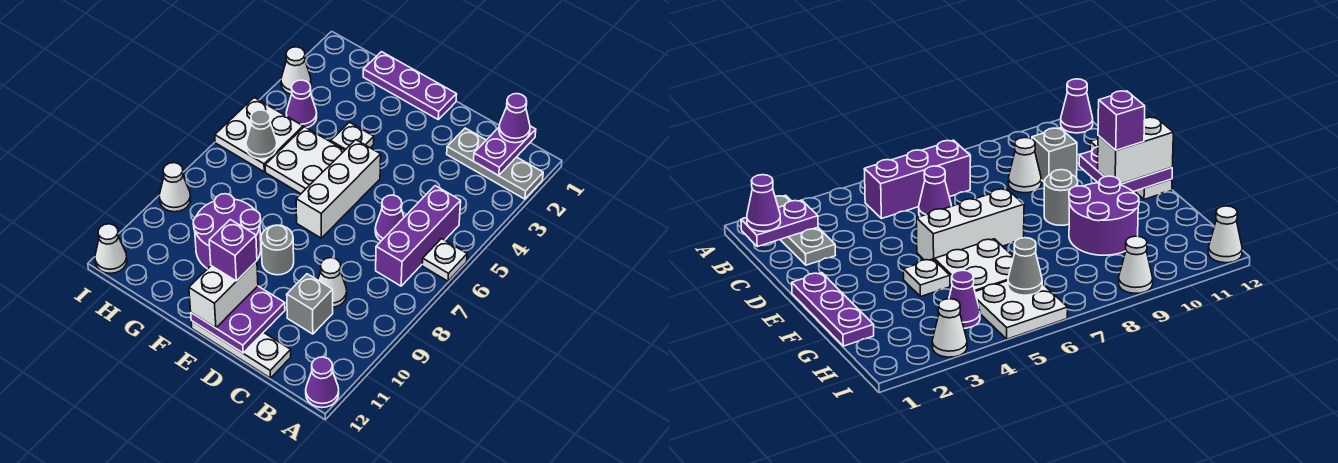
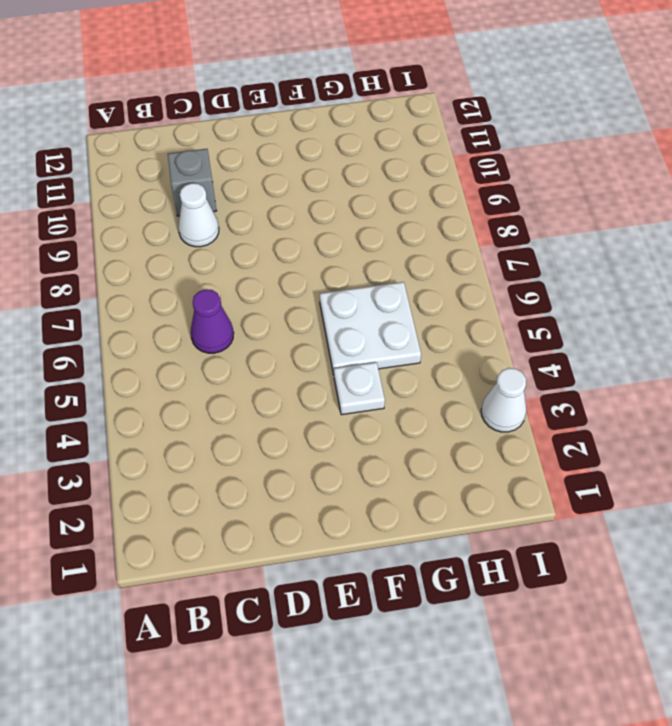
none -> grey 1x3 plate [447,128,543,199]
none -> white 1x1 plate [422,239,467,281]
none -> purple 1x1 cone [306,357,339,408]

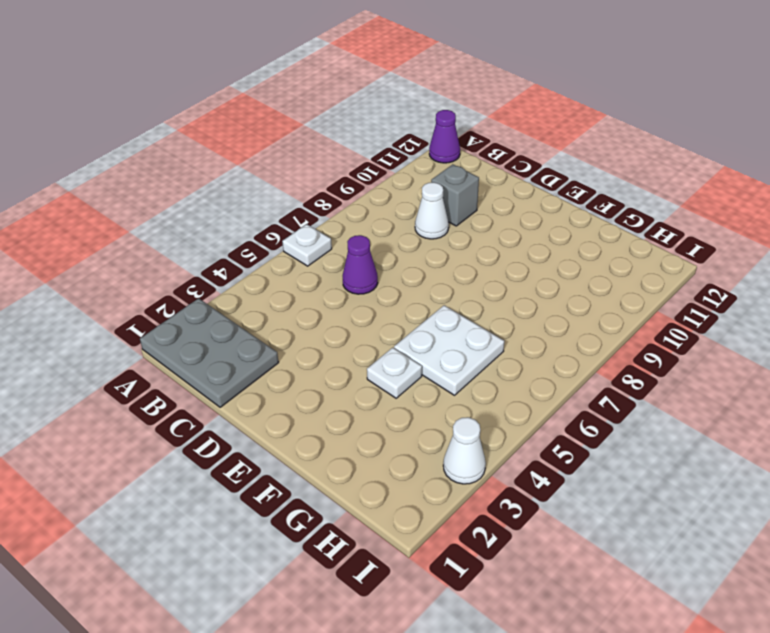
grey 2x3 plate [140,298,279,407] -> grey 1x3 plate [447,128,543,199]
none -> purple 1x3 brick [376,186,461,286]
none -> white 1x3 plate [191,321,291,378]
none -> purple 1x3 plate [363,52,457,119]

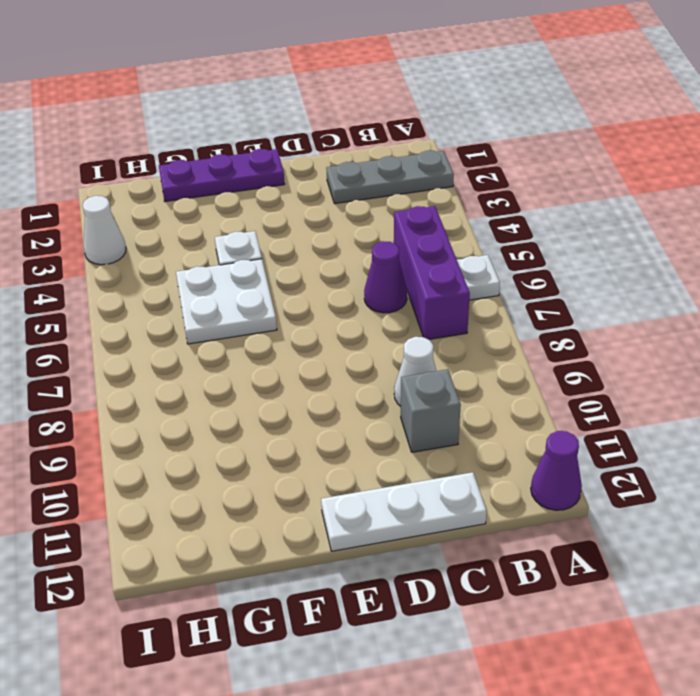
none -> white 1x3 brick [296,140,381,238]
none -> grey 1x1 round brick [261,225,294,275]
none -> purple 2x2 round brick [193,194,261,269]

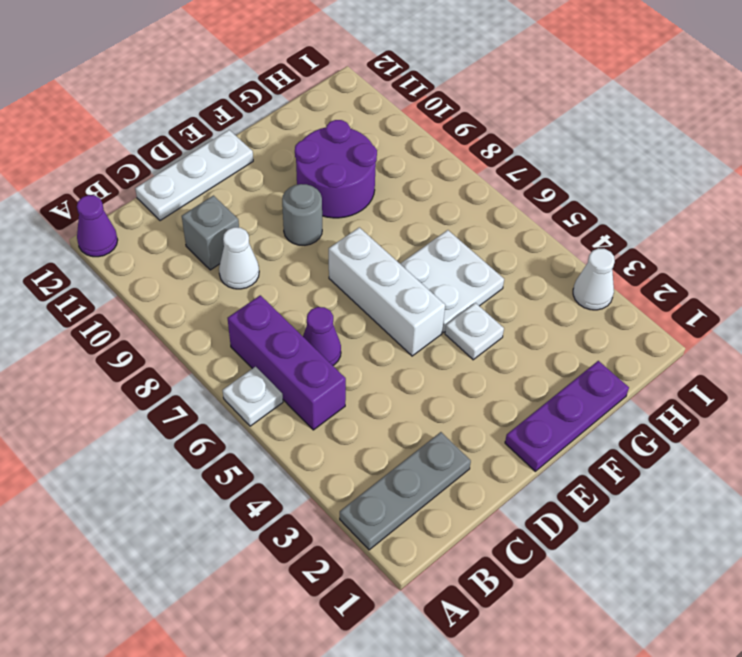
none -> purple 1x1 cone [286,80,317,128]
none -> white 2x2 plate [215,98,303,172]
none -> white 1x1 cone [159,163,191,212]

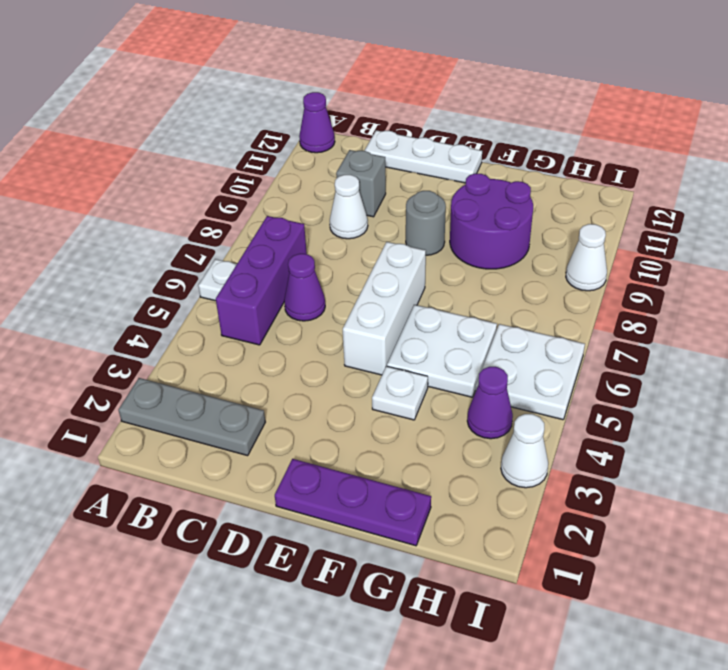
none -> white 1x1 cone [95,224,127,273]
none -> purple 1x2 plate [474,126,536,175]
none -> purple 2x2 plate [191,286,285,353]

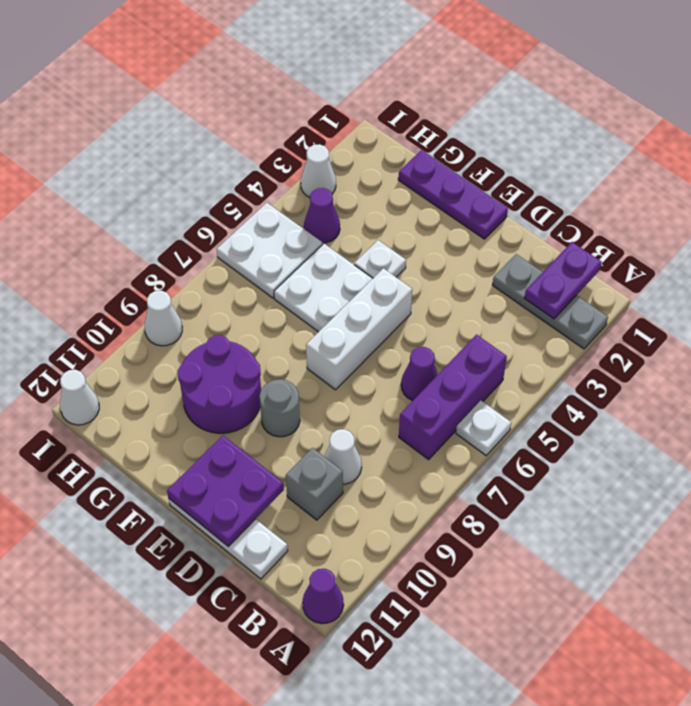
none -> grey 1x1 cone [246,110,277,159]
none -> purple 1x1 cone [499,94,530,143]
none -> white 1x2 brick [189,261,258,328]

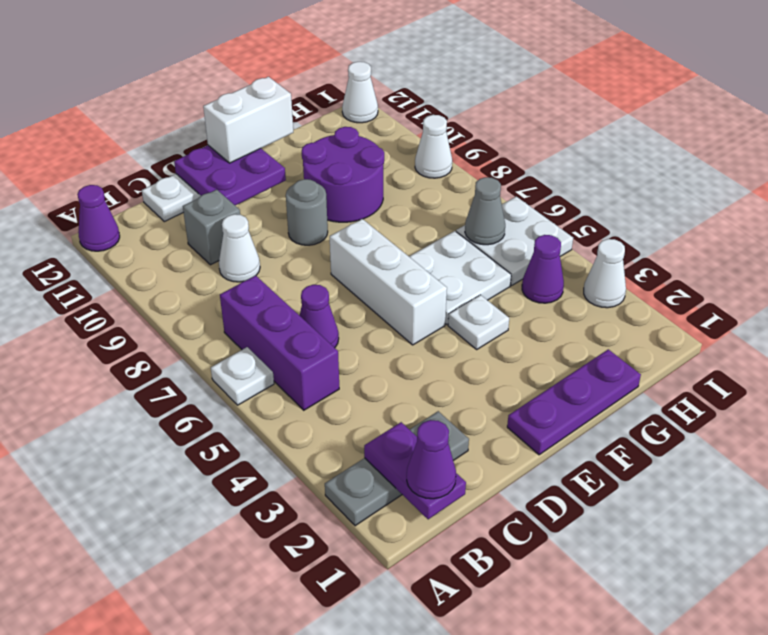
white 1x2 brick [203,77,293,163] -> white 1x2 brick turned to [189,261,258,328]
none -> purple 1x1 brick [209,220,257,281]

